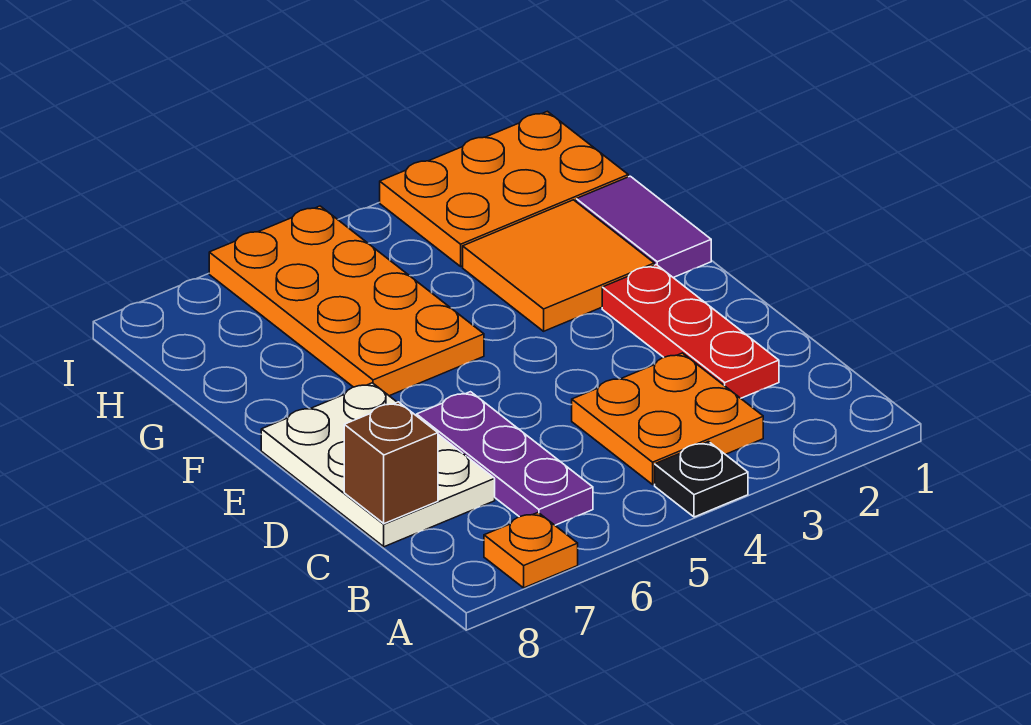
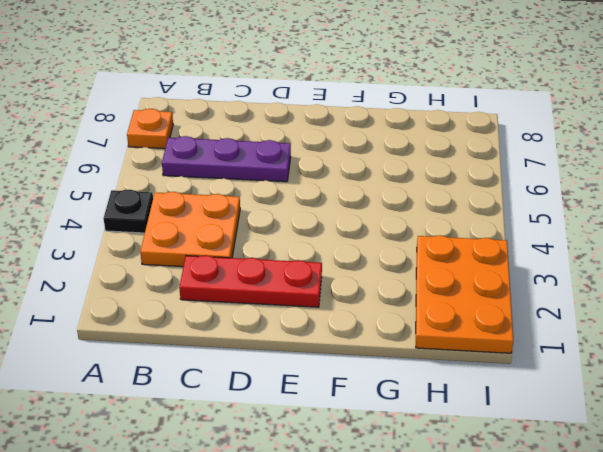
none -> white 2x3 plate [261,383,495,547]
none -> purple 1x2 tile [576,176,711,278]

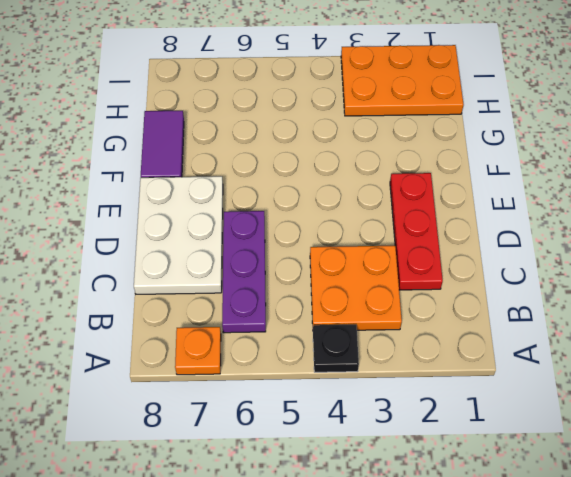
purple 1x2 tile [141,111,184,178] -> purple 1x2 tile moved to [576,176,711,278]
none -> orange 2x2 tile [463,200,654,331]
none -> orange 2x4 plate [209,206,484,396]

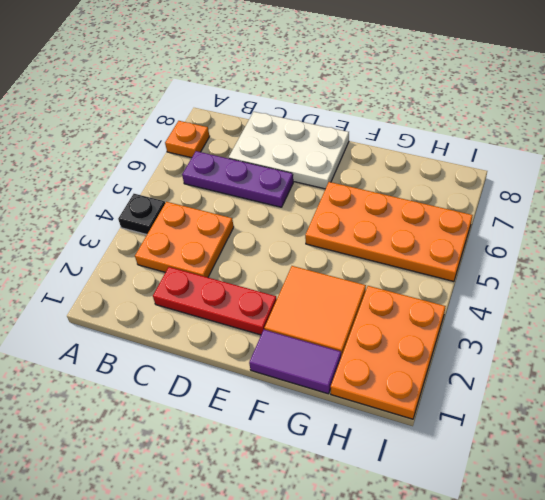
none -> brown 1x1 brick [344,402,438,524]

